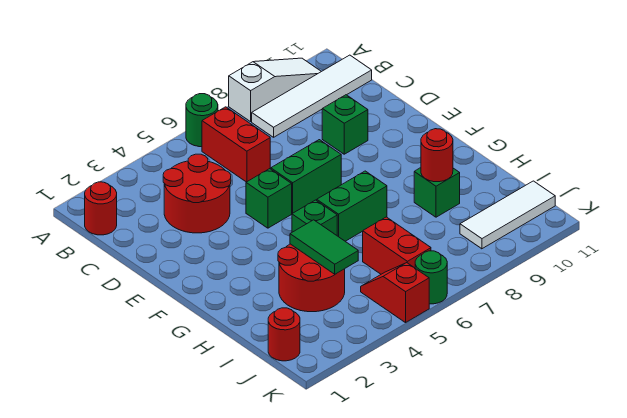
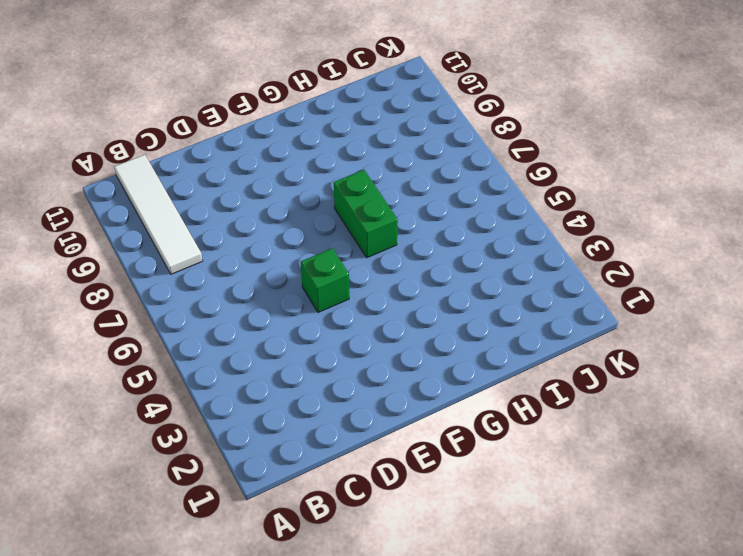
none -> green 1x1 round brick [186,94,218,147]
none -> white 1x3 slope [229,58,321,122]
none -> red 1x1 round brick [85,182,117,235]

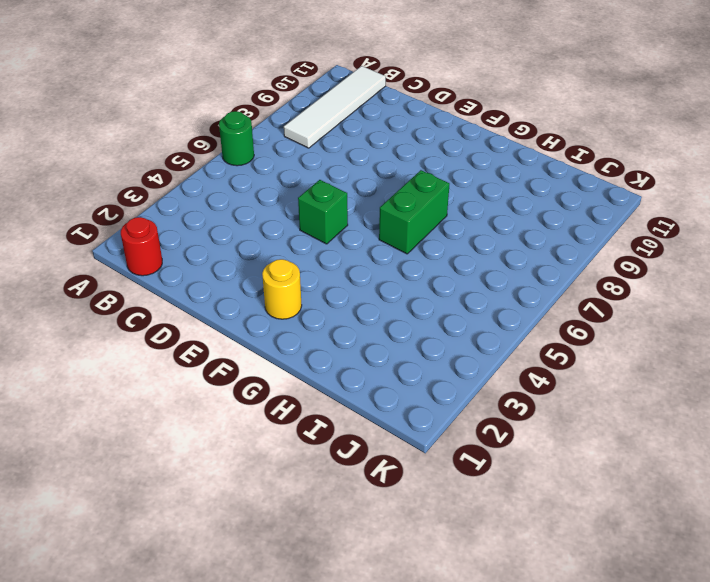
yellow 1x1 round brick [262,259,302,319] -> none
none -> white 1x3 slope [229,58,321,122]
none -> red 1x2 brick [202,107,270,182]
none -> red 2x2 round brick [163,154,231,233]

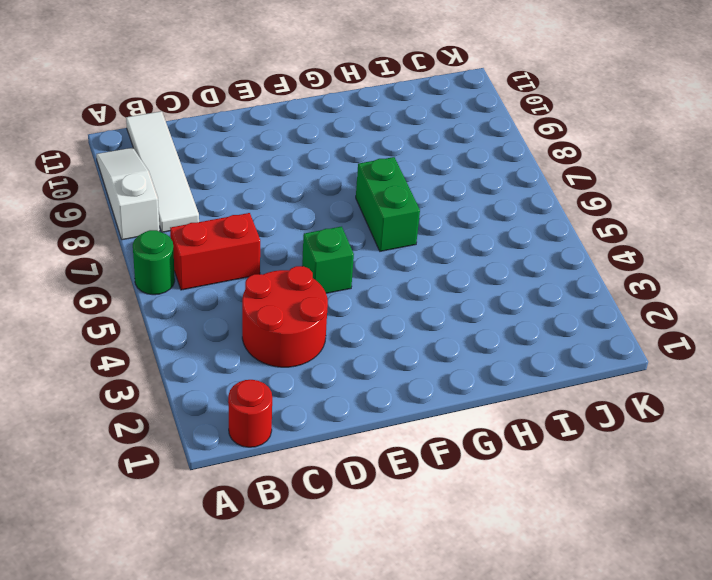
none -> green 1x1 brick [322,95,368,154]
none -> green 1x2 brick [271,140,341,213]
none -> green 1x1 brick [292,200,337,235]

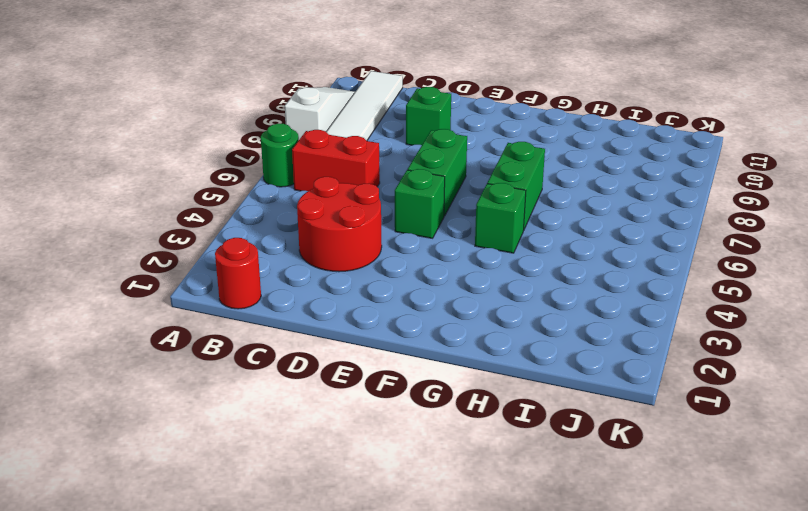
none -> red 2x2 round brick [278,244,345,312]
none -> green 1x1 brick [414,168,460,217]
none -> red 1x2 brick [363,217,431,274]

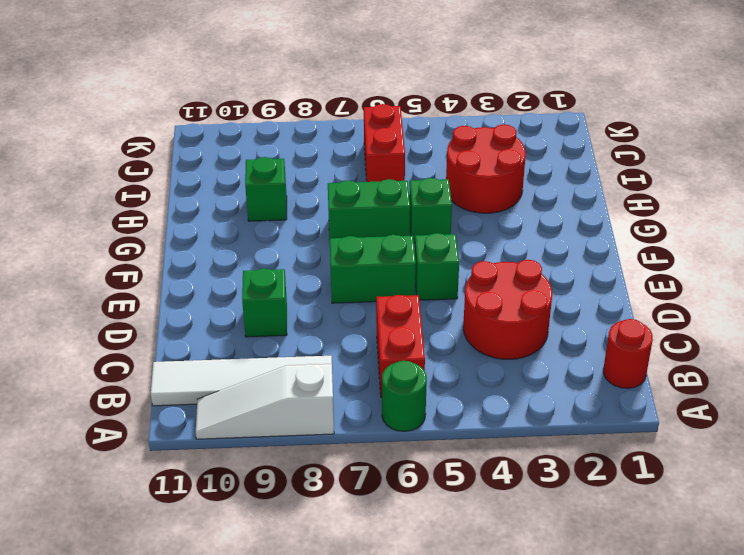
none -> red 1x1 round brick [268,308,300,361]
none -> red 1x2 slope [361,263,429,323]
none -> white 1x3 tile [460,181,555,249]

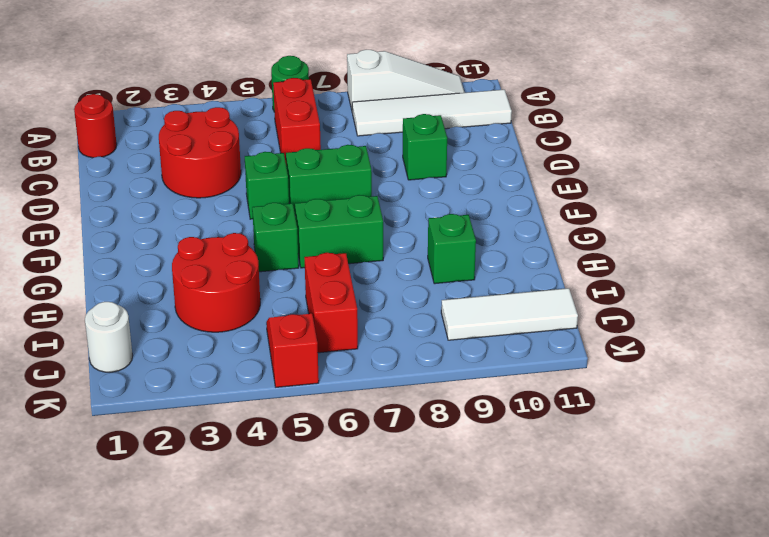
white 1x1 round brick [85,302,132,372] -> red 1x1 round brick [268,308,300,361]
none -> green 1x1 round brick [415,251,447,304]
none -> green 1x2 tile [290,220,358,274]
none -> red 1x1 round brick [421,129,453,182]

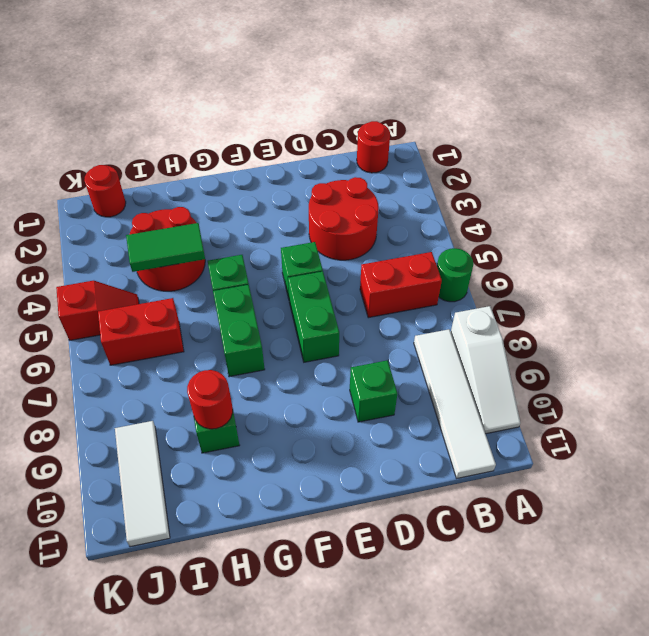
none -> green 1x1 round brick [415,251,447,304]

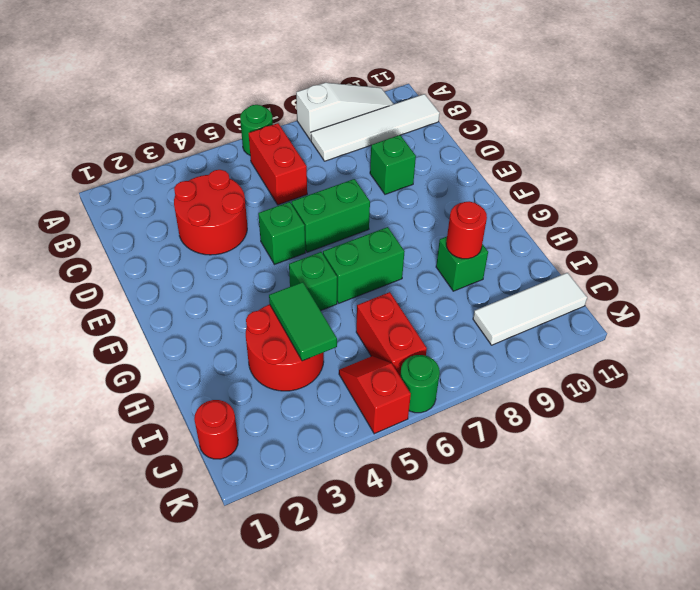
none -> red 1x1 round brick [85,182,117,235]

